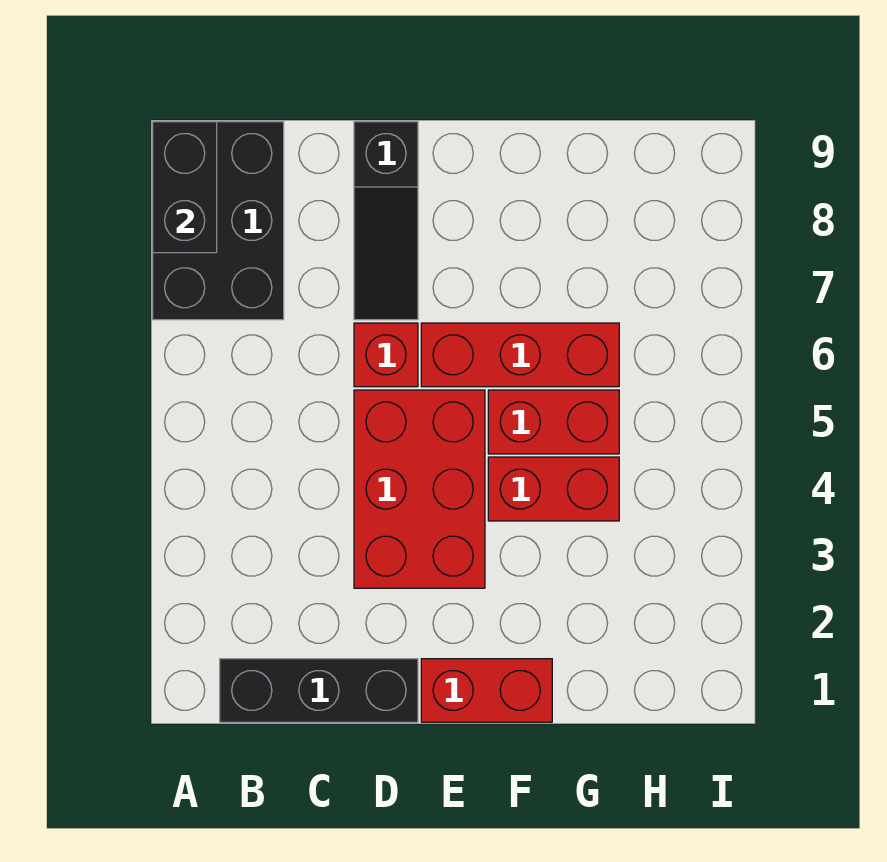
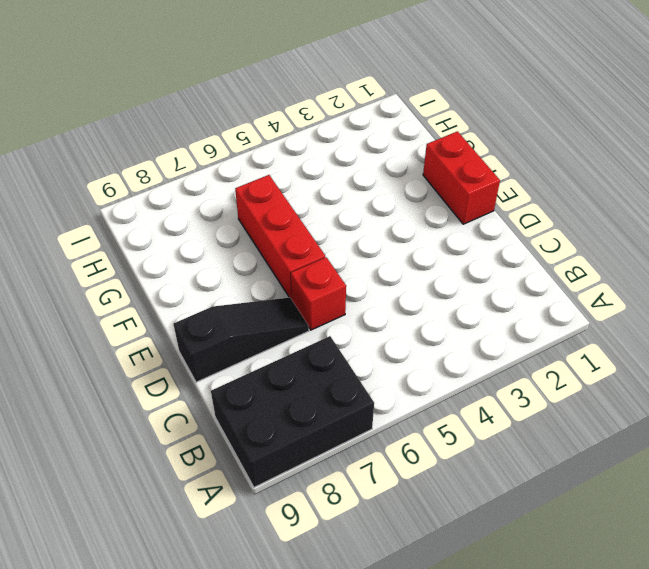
none -> black 1x3 brick [220,659,418,722]
none -> red 2x3 brick [354,390,485,588]

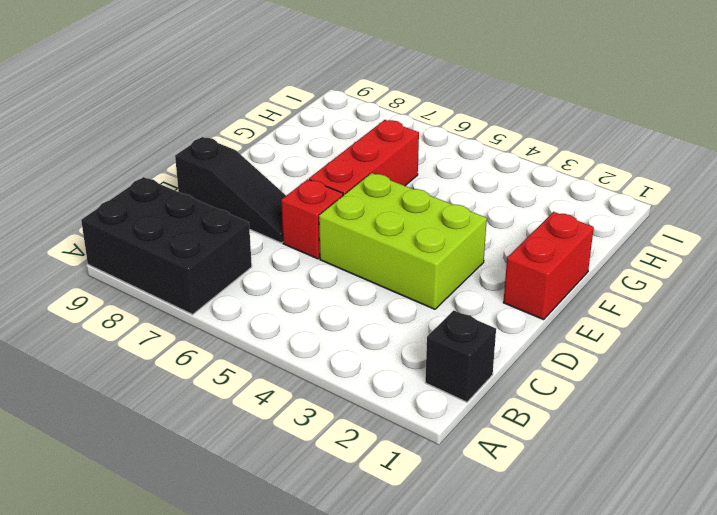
black 1x1 brick [425,310,496,402] -> black 1x3 brick [220,659,418,722]
lime 2x3 brick [319,173,487,309] -> red 2x3 brick [354,390,485,588]
none -> red 1x2 brick [488,457,619,521]
none -> red 1x2 brick [488,390,619,454]

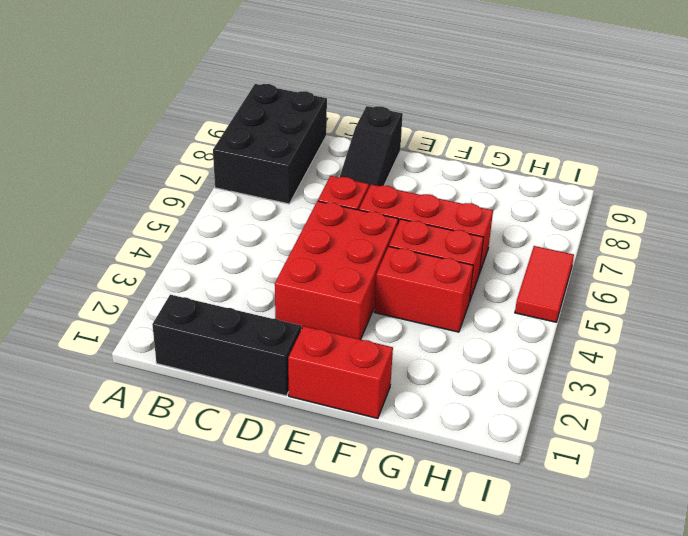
red 1x2 tile [515,246,574,322] -> none
none -> black 1x2 brick [153,122,217,253]

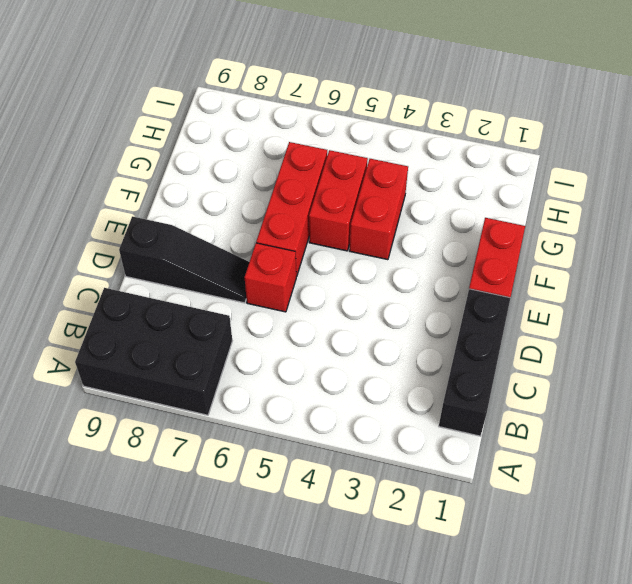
none -> red 2x3 brick [354,390,485,588]
none -> black 1x2 brick [153,122,217,253]

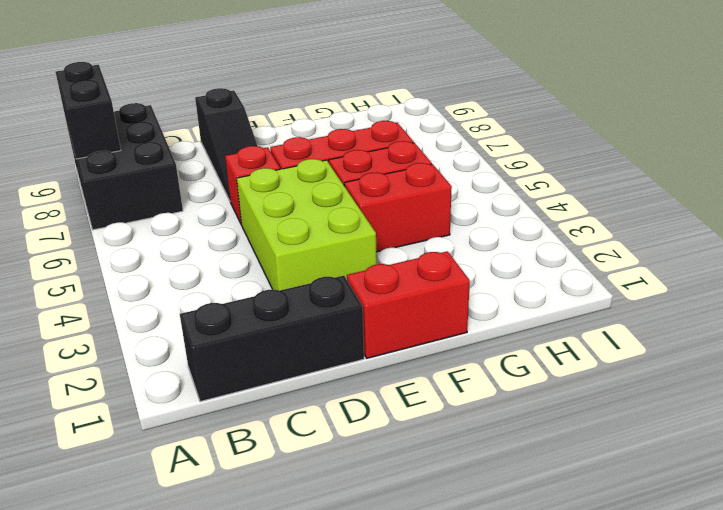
lime 2x3 brick [237,159,377,290] -> red 2x3 brick [354,390,485,588]

